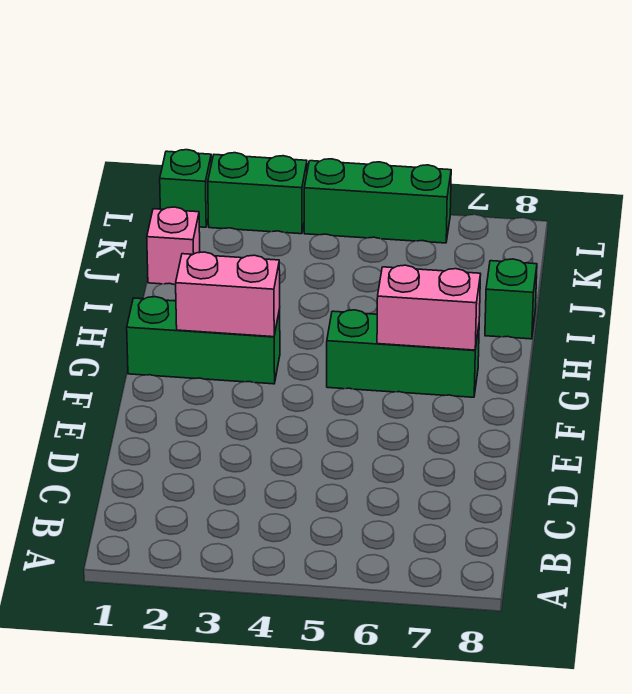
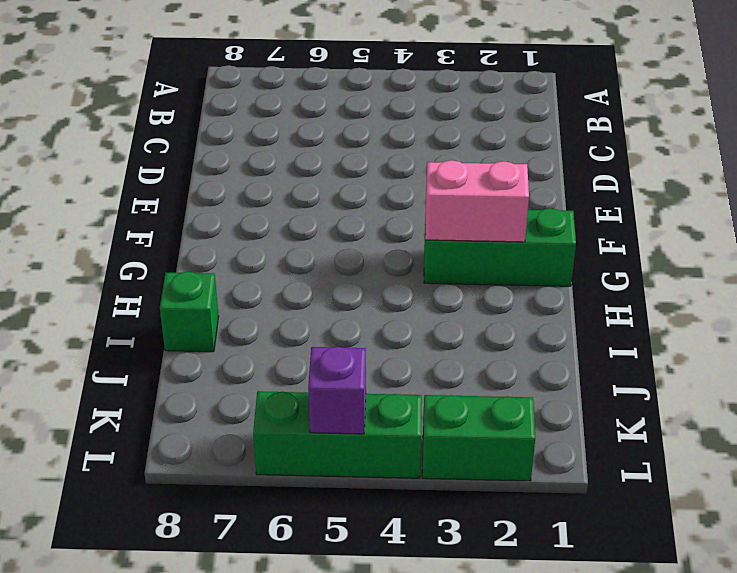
purple 1x1 brick [308,347,366,434] -> none
none -> green 1x3 brick [327,310,479,397]
none -> pink 1x1 brick [147,207,200,285]

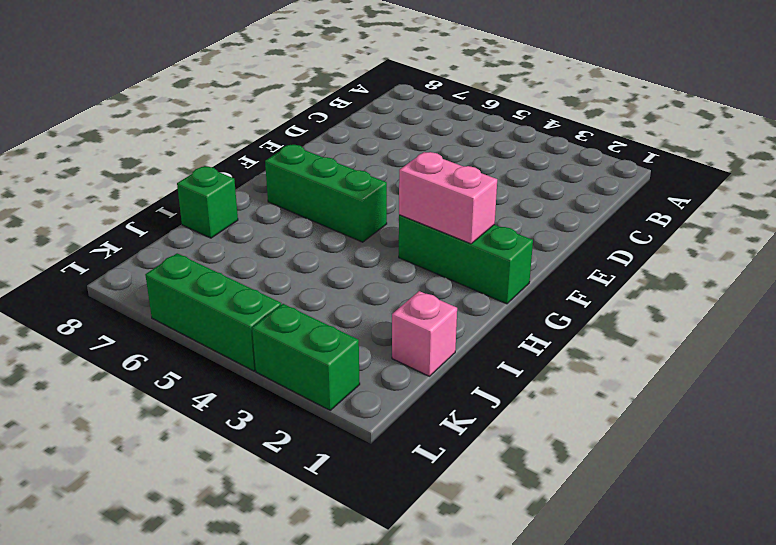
none -> green 1x1 brick [160,150,211,227]
none -> pink 1x2 brick [377,265,481,350]

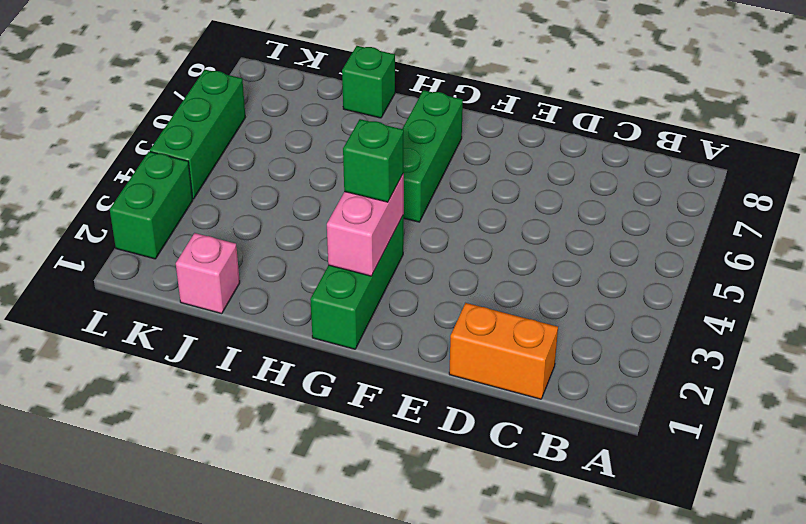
orange 1x2 brick [449,303,558,399] -> none
green 1x1 brick [343,119,404,202] -> green 1x1 brick moved to [160,150,211,227]
none -> pink 1x2 brick [377,265,481,350]

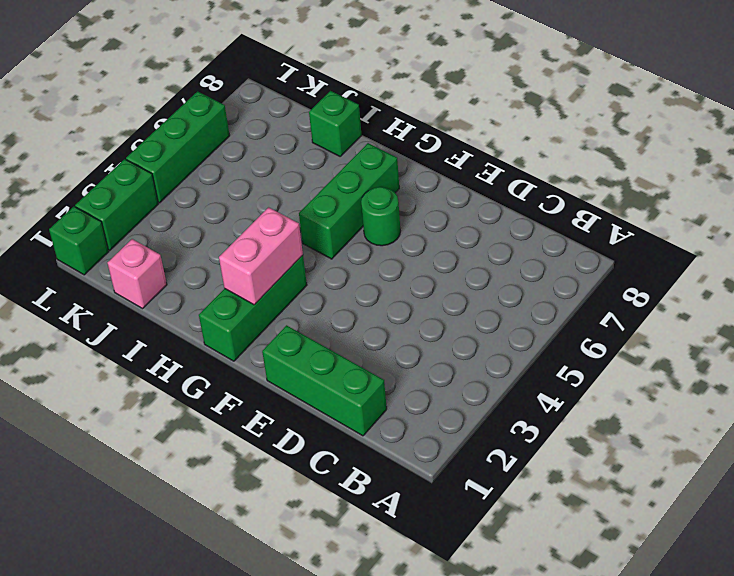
green 1x3 brick [262,325,387,436] -> none
green 1x1 round brick [361,187,400,246] -> none
none -> pink 1x2 brick [377,265,481,350]

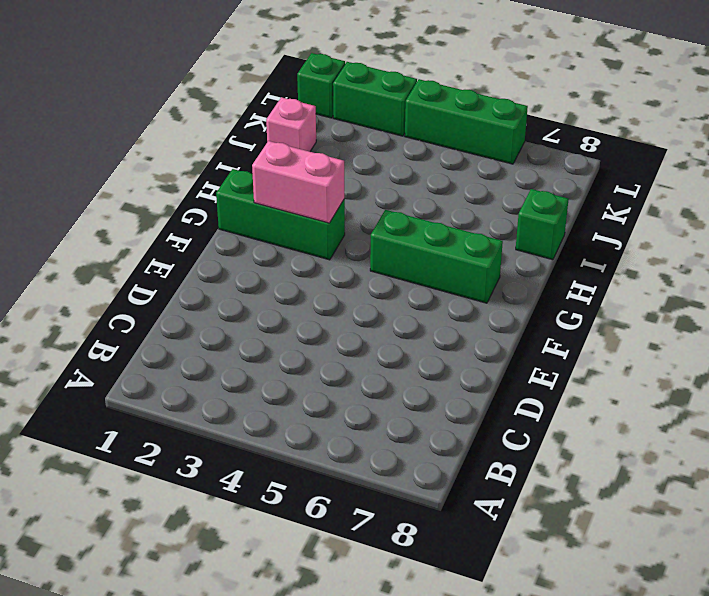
none -> pink 1x2 brick [377,265,481,350]

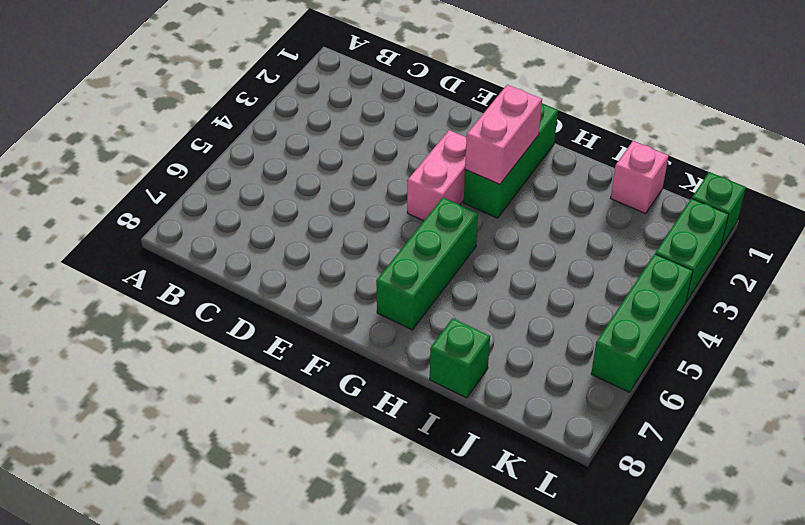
pink 1x2 brick [407,130,466,221] -> pink 1x2 brick moved to [377,265,481,350]

